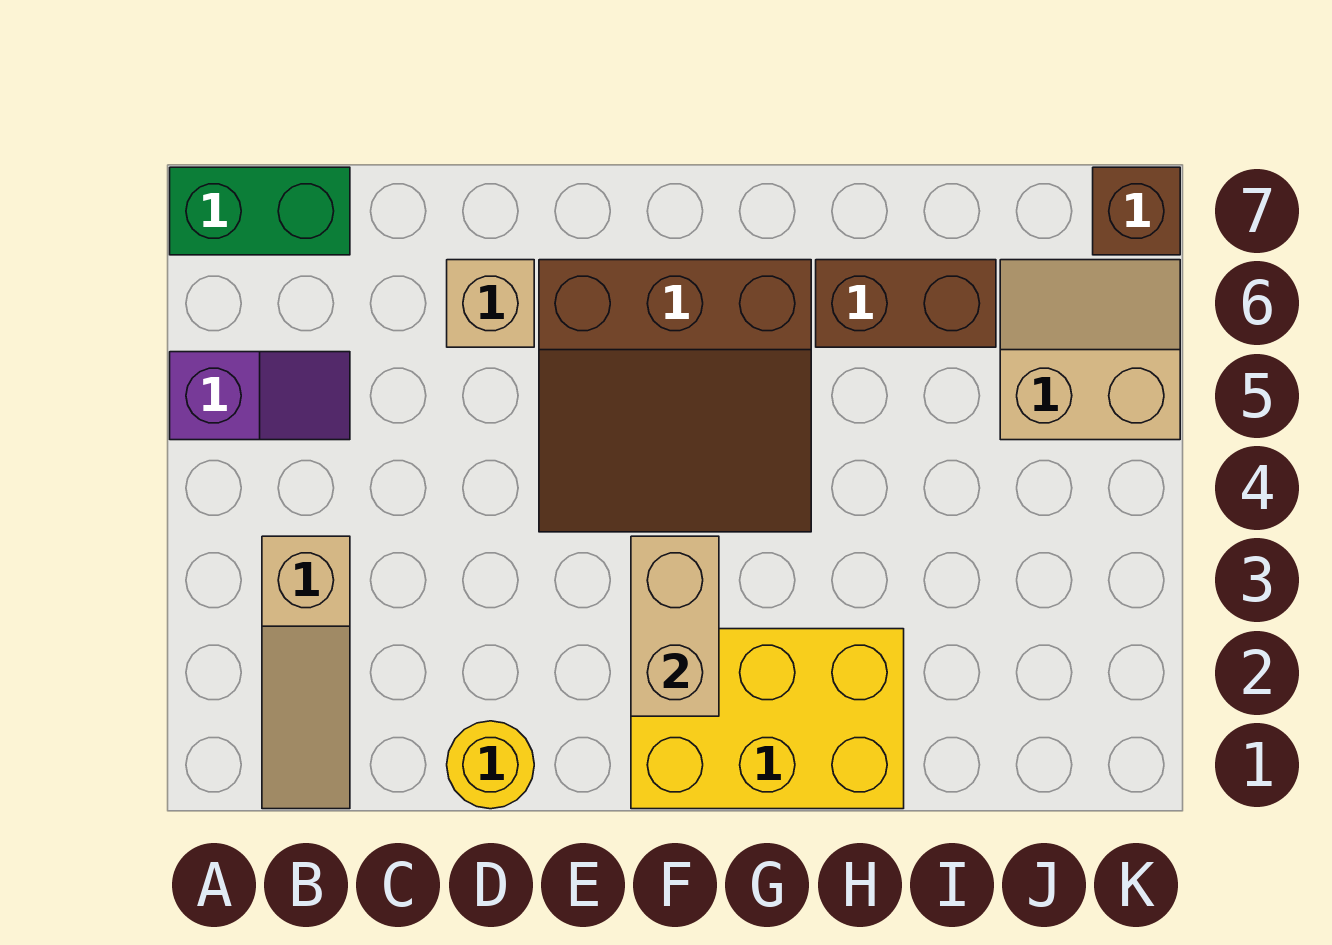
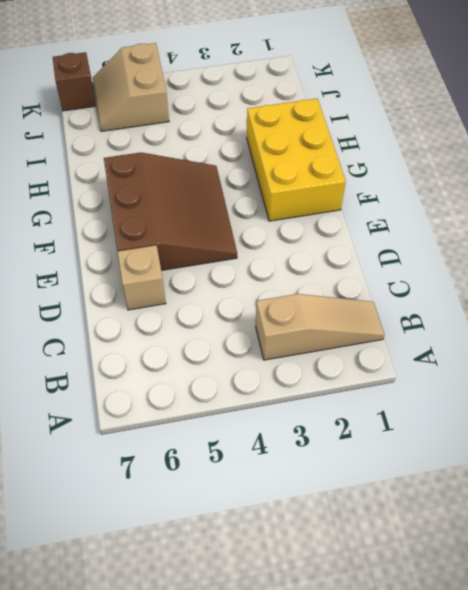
none -> purple 1x2 slope [170,352,350,440]
none -> green 1x2 brick [170,167,350,255]

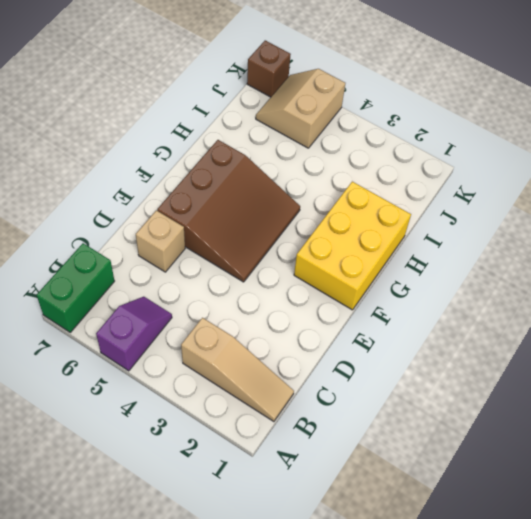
none -> yellow 1x1 round brick [447,721,534,809]
none -> brown 1x2 brick [816,260,996,347]

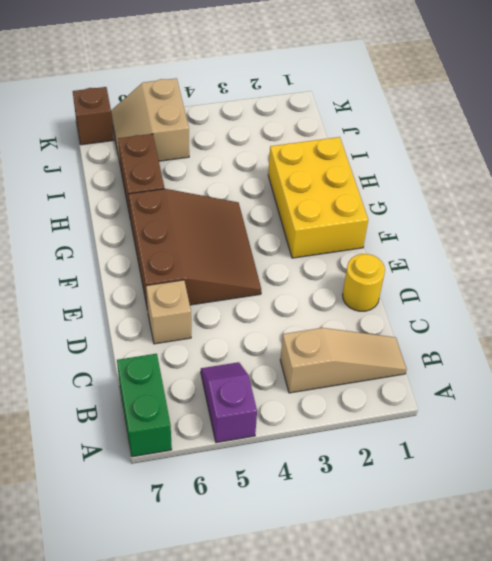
none -> tan 1x2 brick [631,536,719,716]

